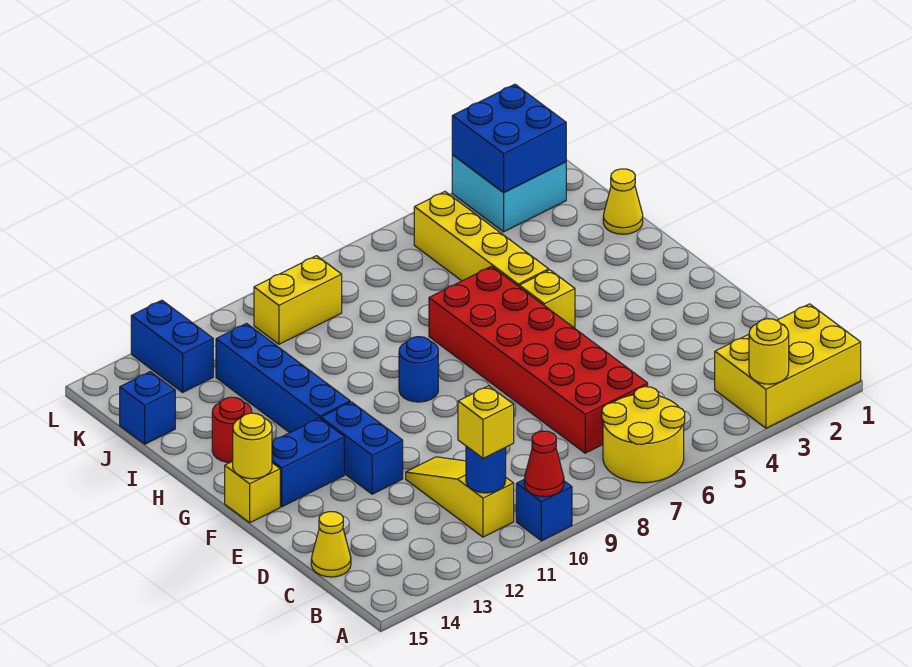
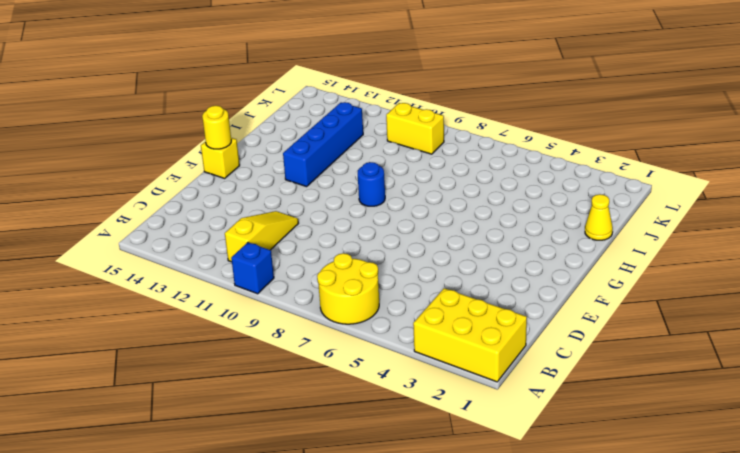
none -> red 2x6 brick [429,266,648,453]
none -> yellow 1x1 cone [311,512,351,577]
none -> blue 1x2 brick [321,402,403,494]

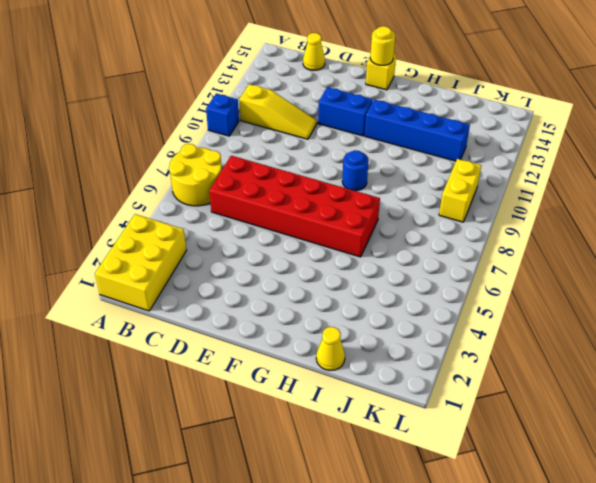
none -> blue 1x2 brick [272,418,344,507]
none -> yellow 1x1 brick [519,270,575,328]
none -> yellow 1x4 brick [414,192,549,286]

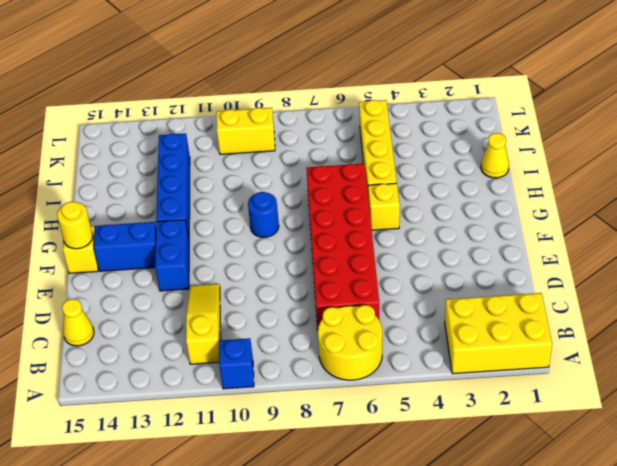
none -> red 1x1 round brick [212,397,252,463]
none -> blue 1x1 brick [120,372,175,444]
none -> cyan 2x2 brick [452,155,566,232]

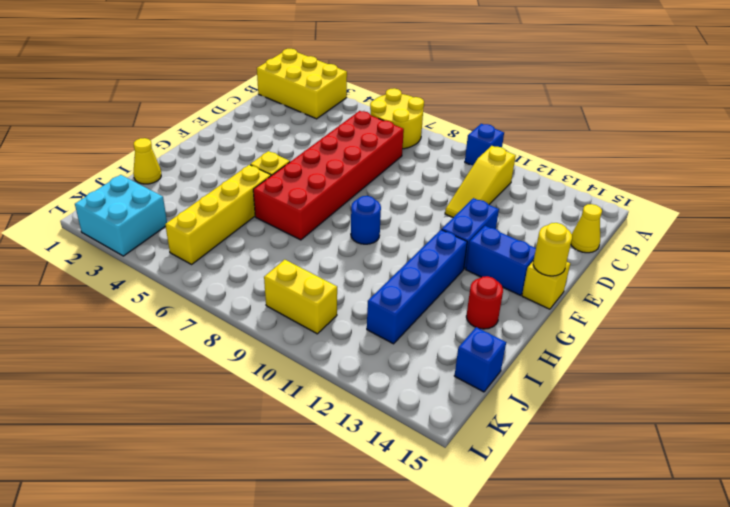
none -> blue 1x2 brick [131,300,213,392]
none -> yellow 1x1 round brick [749,319,789,384]
none -> red 1x1 cone [524,431,564,497]

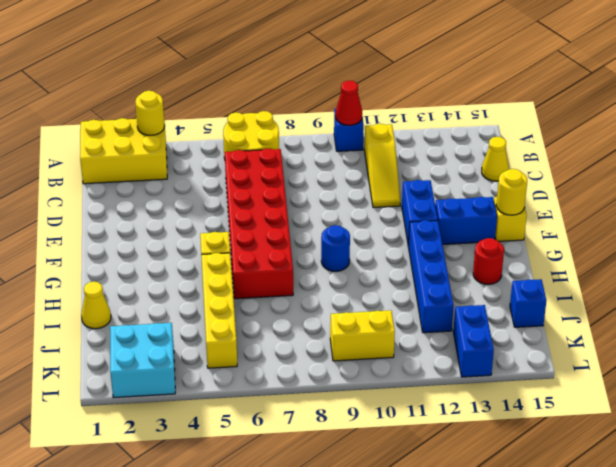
none -> blue 1x1 round brick [466,446,506,493]
none -> blue 2x2 brick [452,84,566,193]
none -> yellow 1x1 brick [458,386,514,458]

